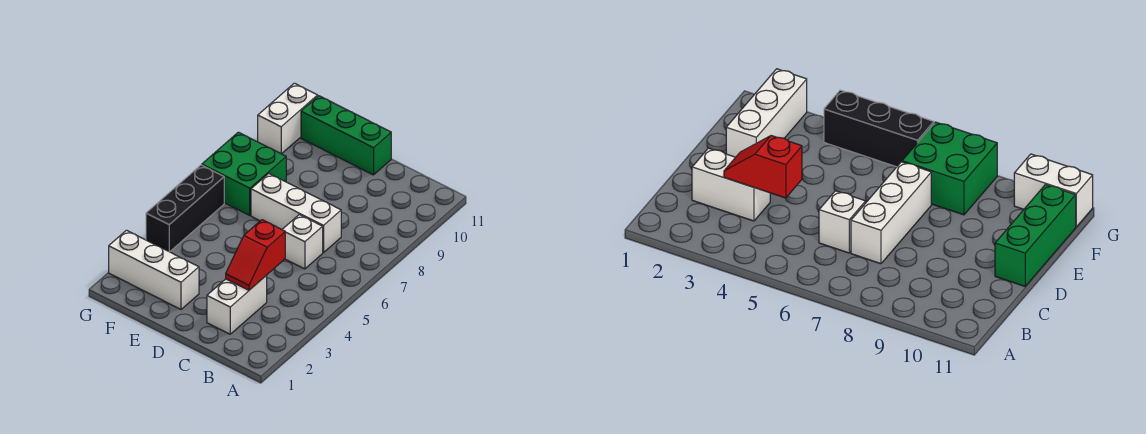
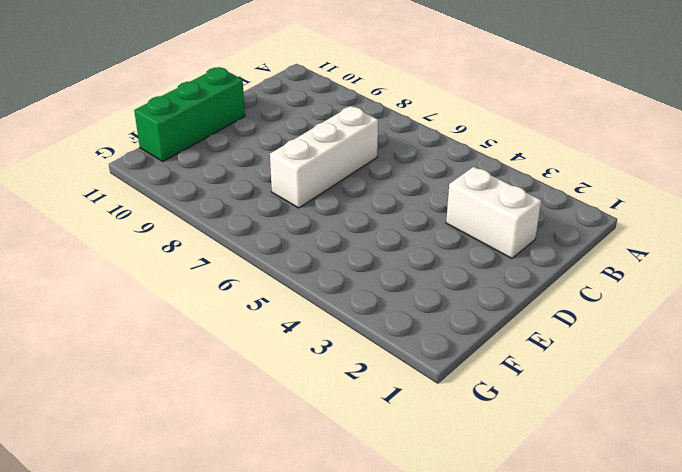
none -> white 1x1 brick [282,215,323,269]
none -> white 1x3 brick [109,230,199,309]

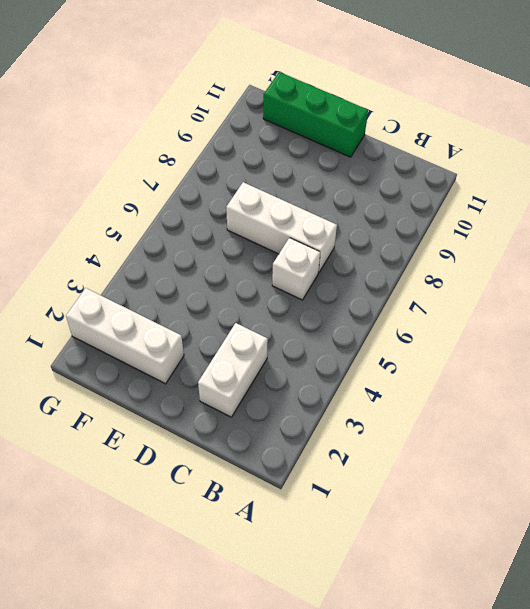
none -> green 2x2 brick [202,132,286,215]
none -> black 1x3 brick [146,165,224,252]

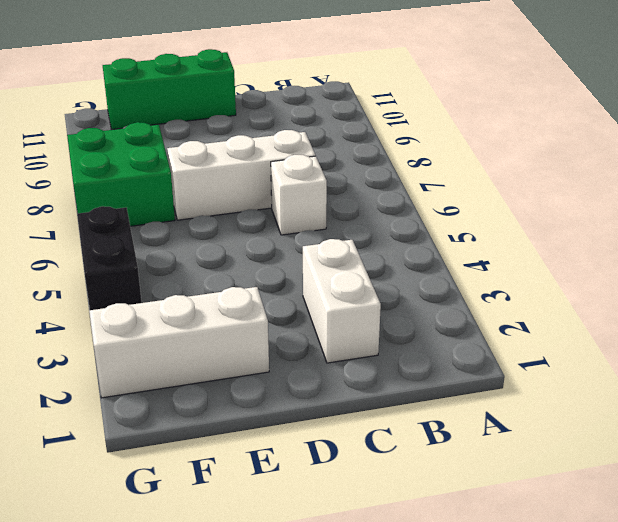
black 1x2 brick [77,206,142,310] -> black 1x3 brick [146,165,224,252]
none -> white 1x2 brick [258,83,318,154]
none -> red 1x2 slope [226,220,285,290]

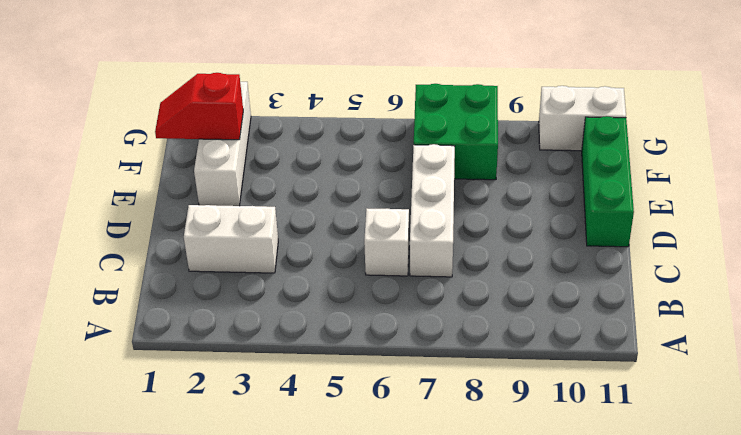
red 1x2 slope [155,73,243,140] -> red 1x2 slope moved to [226,220,285,290]
none -> black 1x3 brick [146,165,224,252]

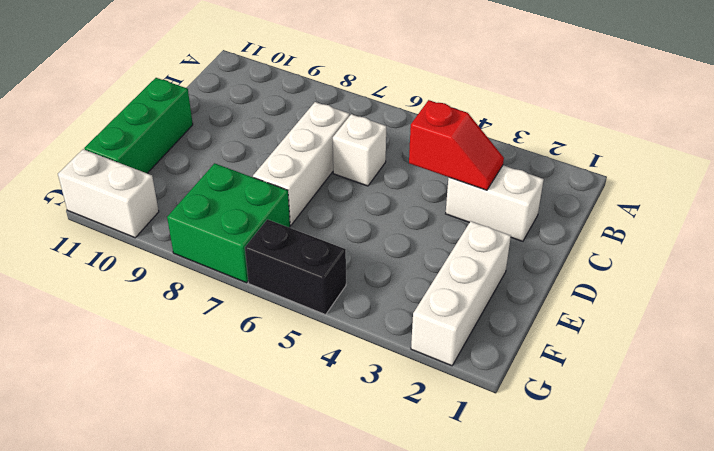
black 1x2 brick [245,219,346,315] -> black 1x3 brick [146,165,224,252]

